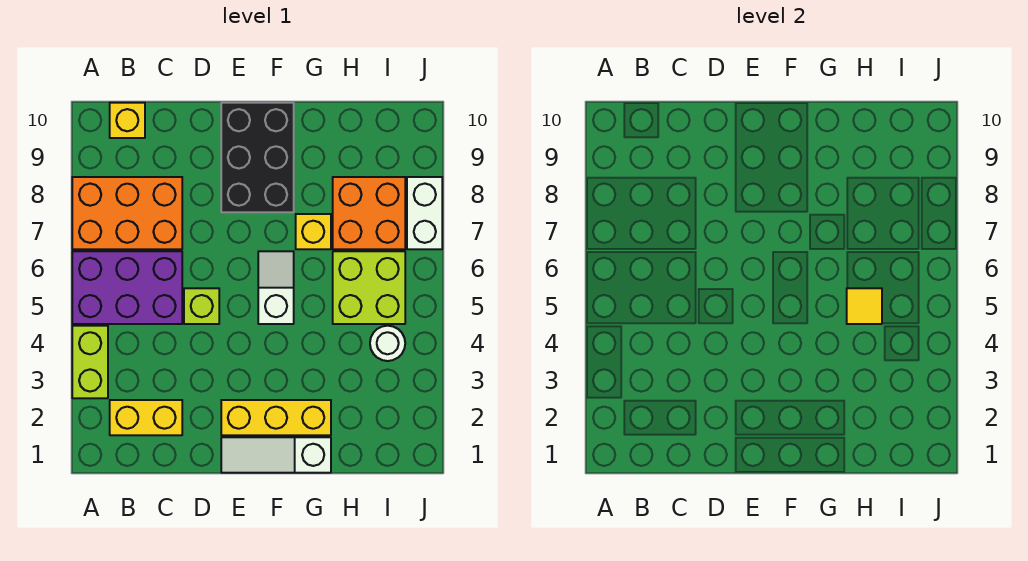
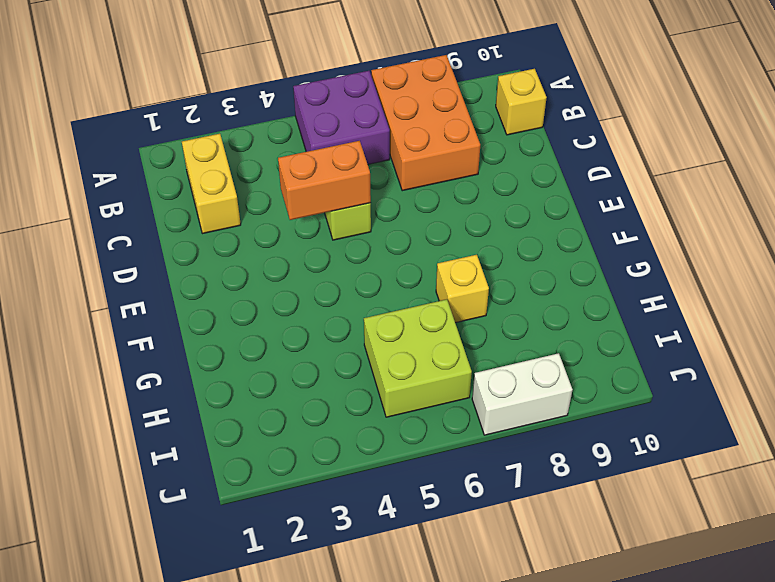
purple 2x2 brick [293,71,390,164] -> purple 2x3 brick [72,251,182,324]
orange 1x2 brick [278,141,371,220] -> none
none -> lime 1x2 brick [72,326,108,398]
none -> white 1x3 slope [221,437,331,473]
none -> yellow 1x3 brick [221,400,331,435]

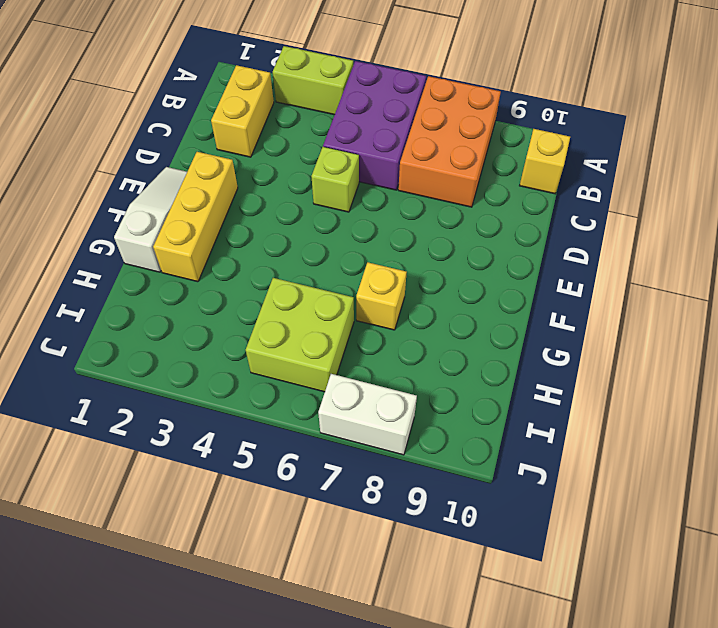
none -> black 2x3 brick [221,103,294,212]
none -> white 1x2 slope [258,251,294,324]
none -> orange 2x2 brick [333,177,405,249]

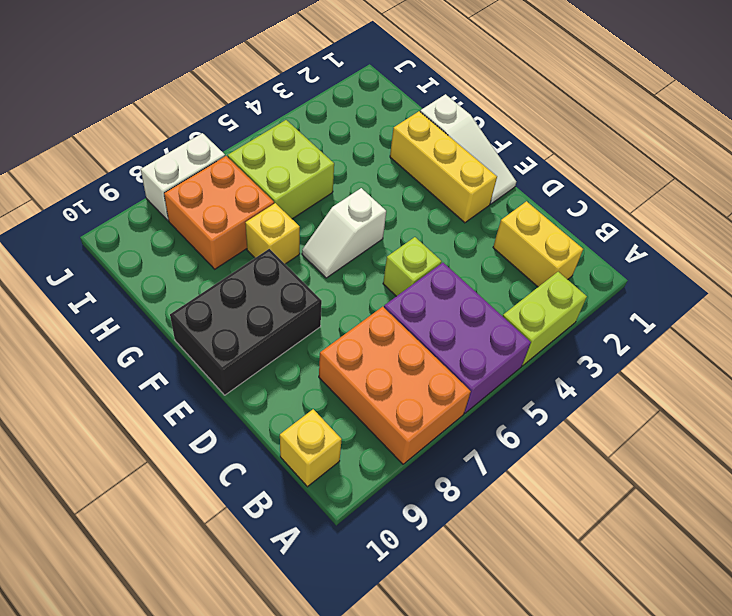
none -> white 1x1 round brick [370,326,405,361]
none -> yellow 1x1 tile [847,288,882,324]

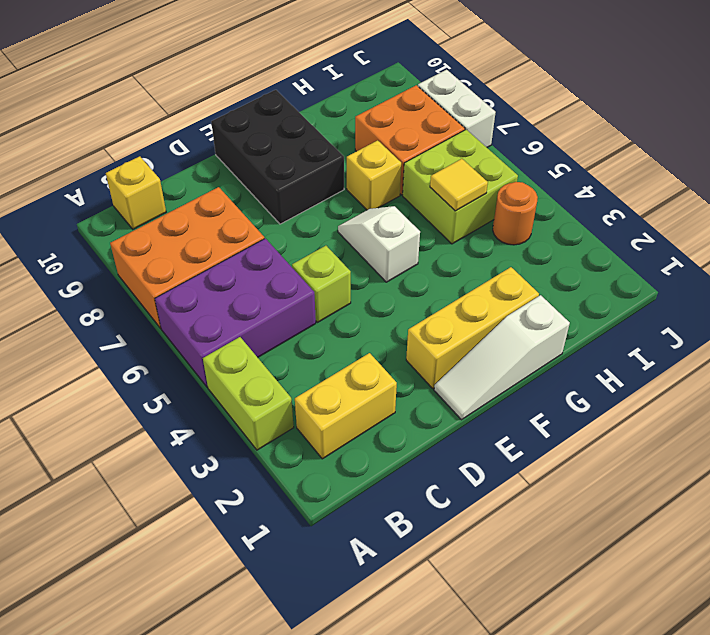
orange 1x1 round brick [493,182,538,245] -> white 1x1 round brick [370,326,405,361]

